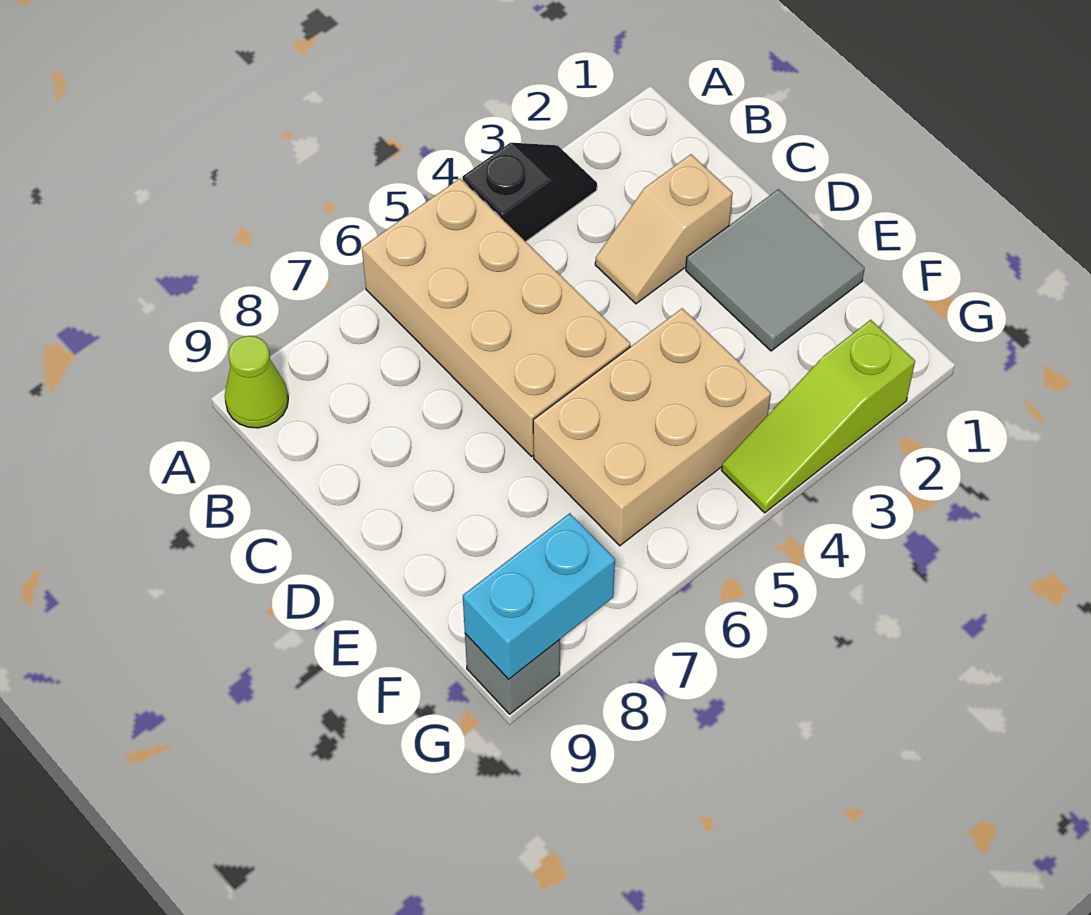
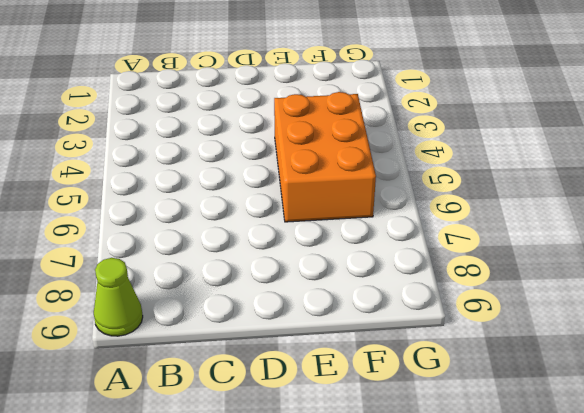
orange 2x3 brick [274,92,376,222] -> tan 2x3 brick [533,308,771,546]
none -> black 1x2 slope [462,143,597,242]
none -> tan 2x4 brick [362,178,630,456]

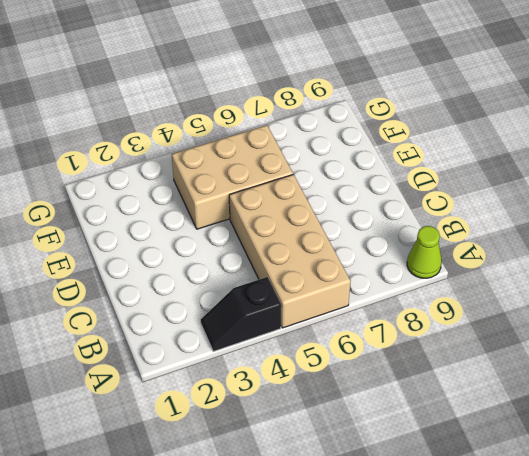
none -> tan 1x2 slope [595,154,733,304]
none -> grey 2x2 tile [686,189,865,351]

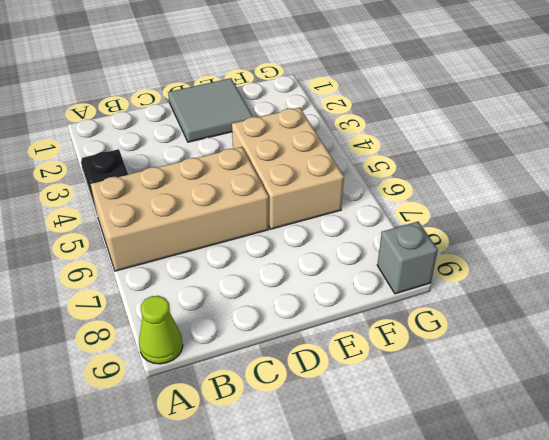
none -> tan 1x2 slope [595,154,733,304]
none -> lime 1x3 slope [722,320,915,513]

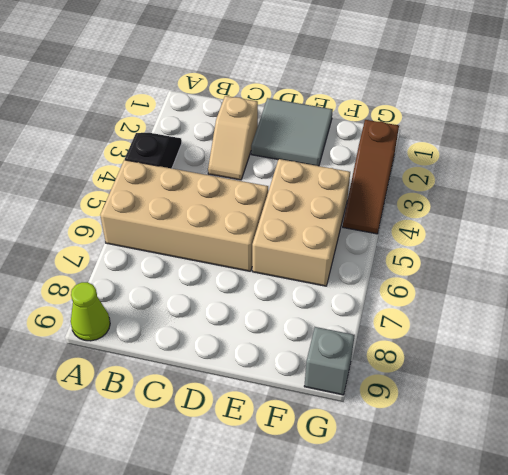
brown 1x3 slope [343,120,399,234] -> lime 1x3 slope [722,320,915,513]
none -> cyan 1x2 brick [463,513,615,679]

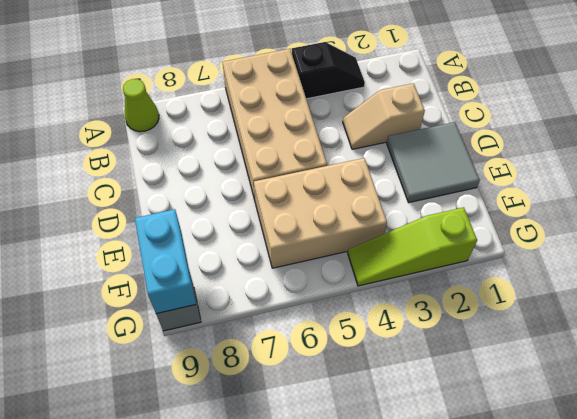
cyan 1x2 brick [135,209,196,314] -> cyan 1x2 brick turned to [463,513,615,679]

